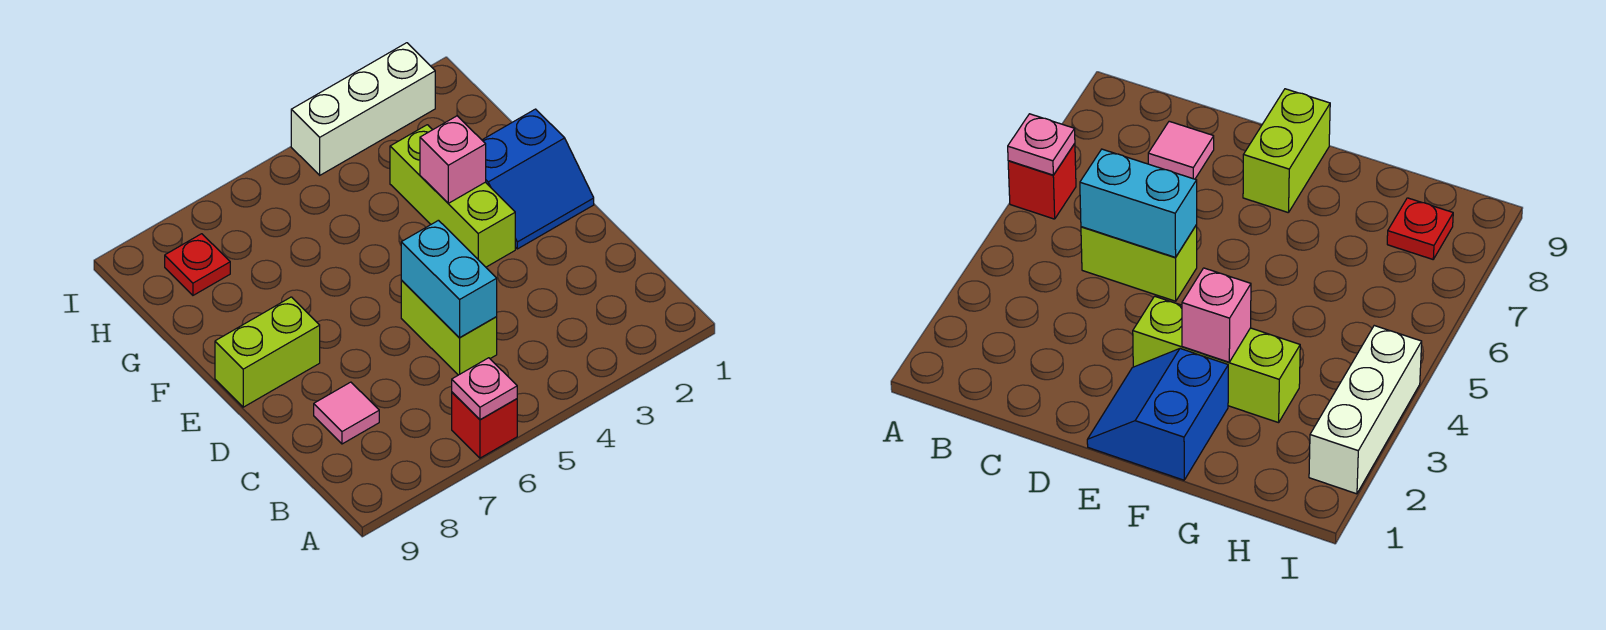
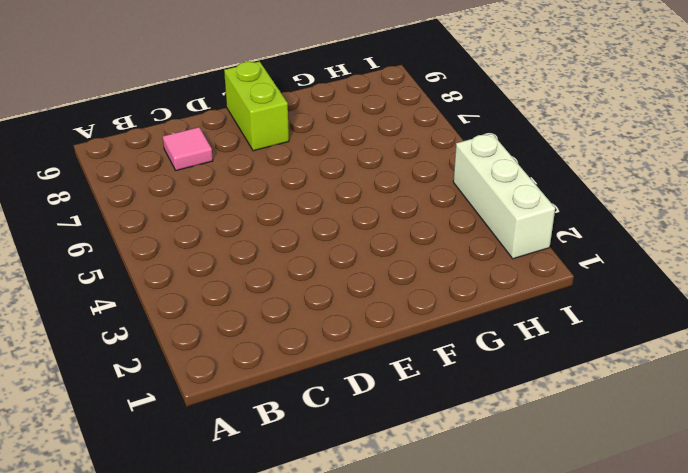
none -> red 1x1 brick [452,392,517,458]
none -> lime 1x2 brick [401,281,497,375]

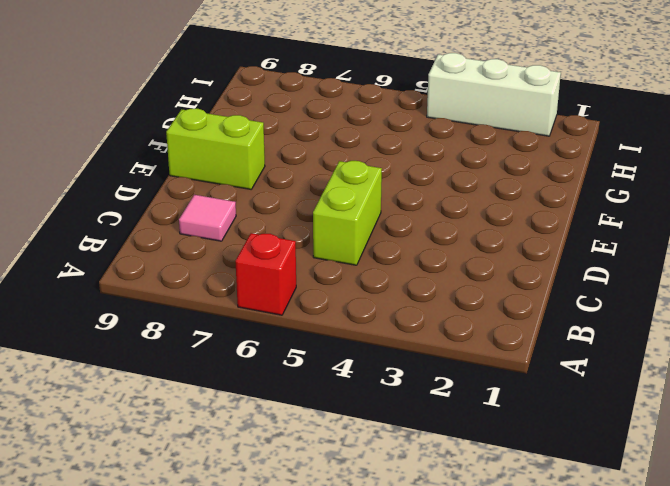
none -> blue 2x2 slope [482,109,594,249]
none -> lime 1x3 brick [390,125,515,267]

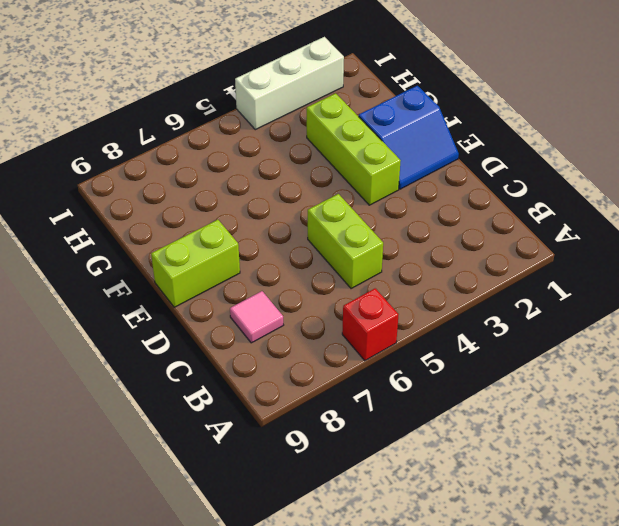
none -> red 1x1 plate [165,234,230,295]
none -> pink 1x1 plate [452,358,517,420]

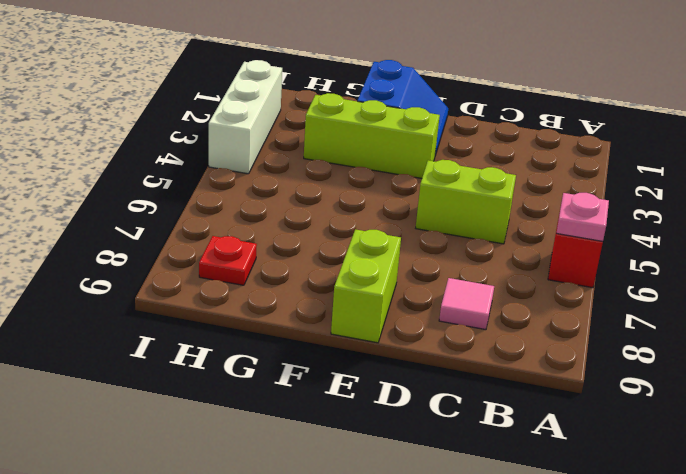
none -> cyan 1x2 brick [401,220,497,338]
none -> pink 1x1 brick [420,116,486,203]

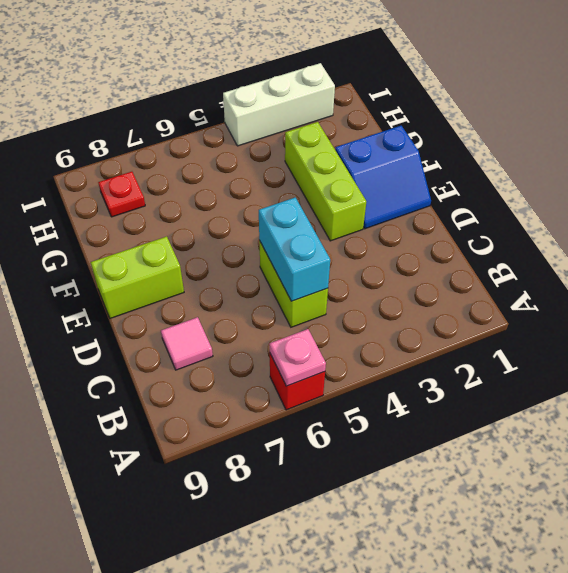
none -> pink 1x1 brick [420,116,486,203]

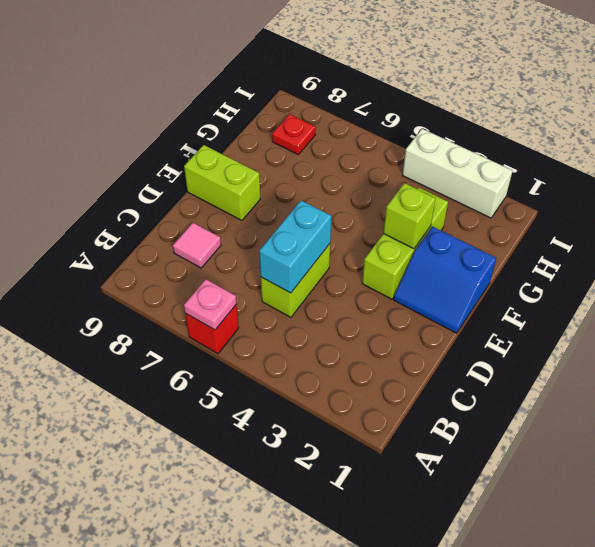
lime 1x1 brick [383,183,436,249] -> pink 1x1 brick [420,116,486,203]

